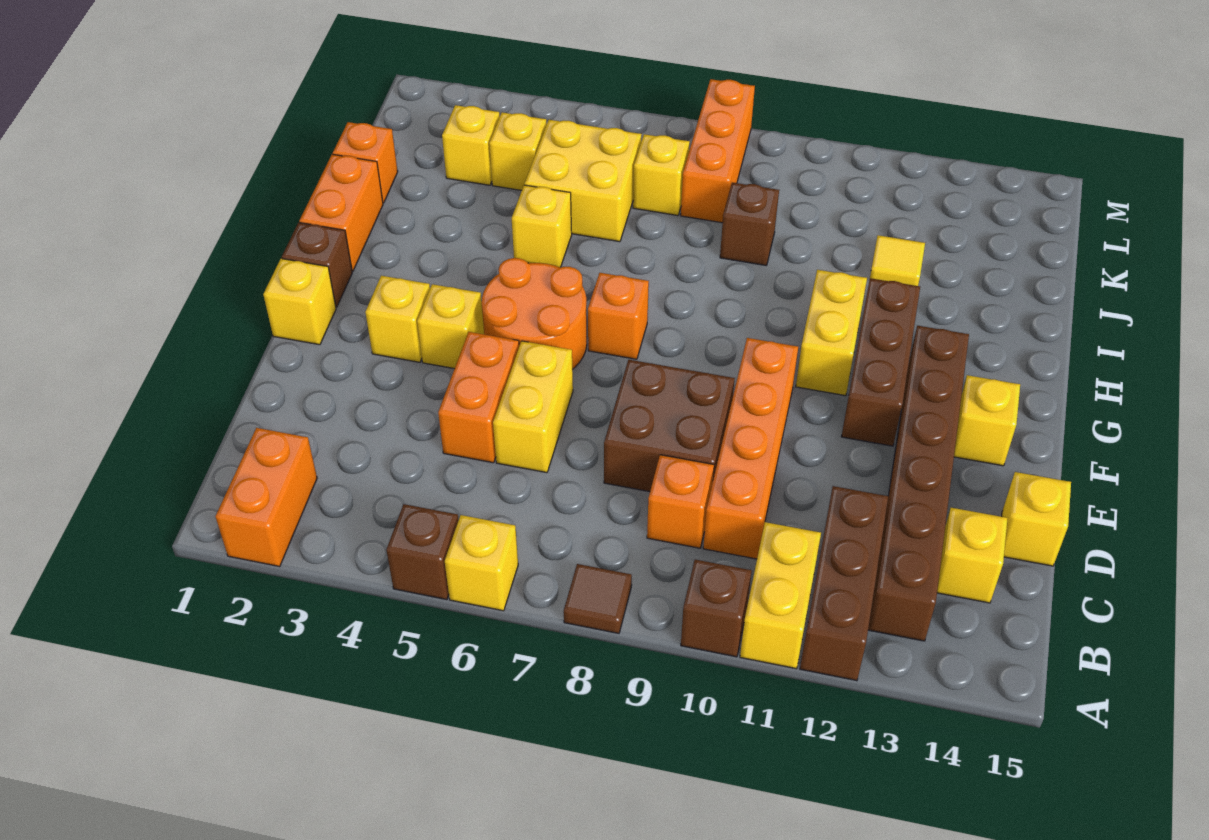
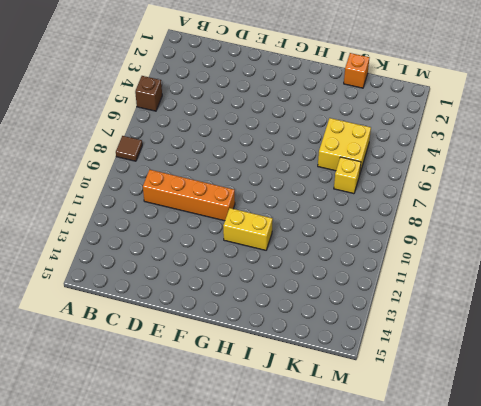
none -> orange 1x2 brick [215,428,317,567]
none -> yellow 1x1 brick [445,515,518,611]
none -> brown 1x1 brick [681,560,752,657]
none -> yellow 1x2 brick [740,522,821,669]

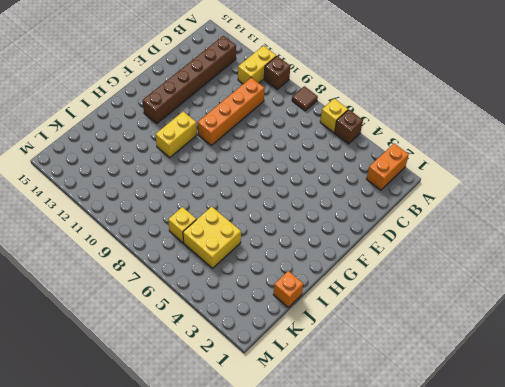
none -> brown 1x3 brick [800,486,888,681]
none -> orange 1x1 brick [647,455,714,548]
none -> yellow 1x1 brick [937,508,1008,603]
none -> orange 1x2 brick [438,332,519,463]

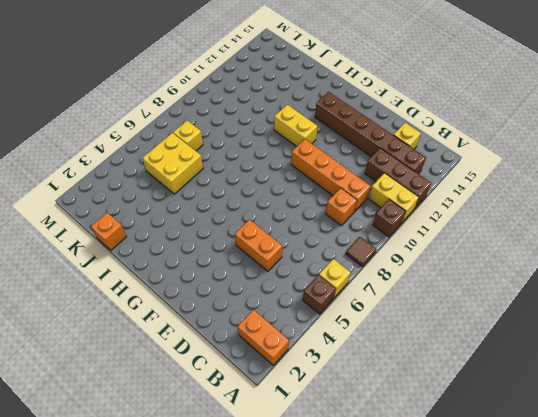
none -> yellow 1x2 brick [493,341,573,473]
none -> brown 2x2 brick [604,360,735,492]
none -> yellow 1x1 brick [1002,472,1071,566]
none -> yellow 1x1 brick [263,259,336,345]

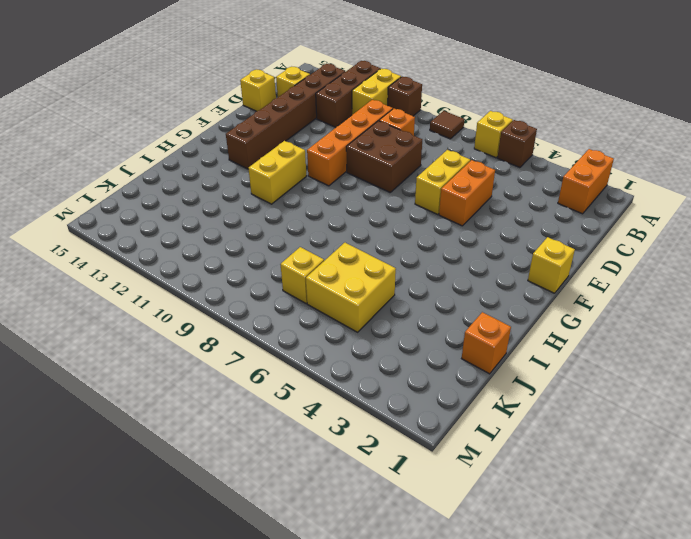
none -> yellow 1x1 brick [365,276,430,362]
none -> yellow 1x1 brick [417,284,484,369]
none -> orange 2x2 round brick [482,258,587,369]
none -> brown 1x3 brick [841,278,920,446]

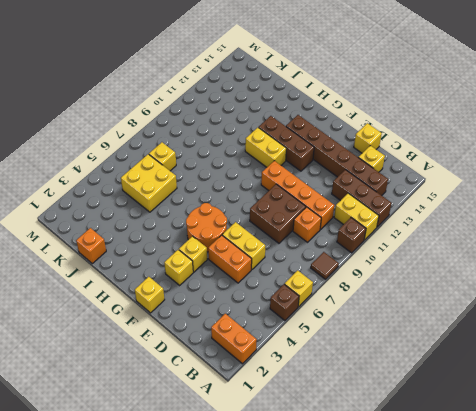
none -> yellow 1x1 brick [954,375,1020,466]
none -> brown 1x1 brick [282,223,352,307]
none -> orange 1x1 brick [588,273,649,359]
none -> orange 1x2 brick [299,154,383,271]

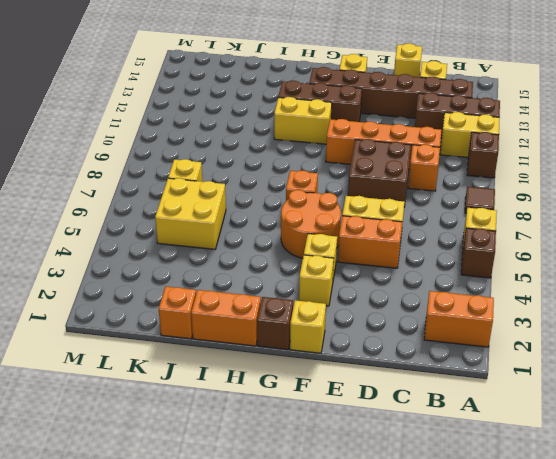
none -> yellow 1x1 brick [512,185,572,267]
none -> brown 1x1 brick [720,182,779,266]
none -> yellow 1x1 tile [870,235,925,286]
none -> yellow 1x1 brick [442,105,500,185]

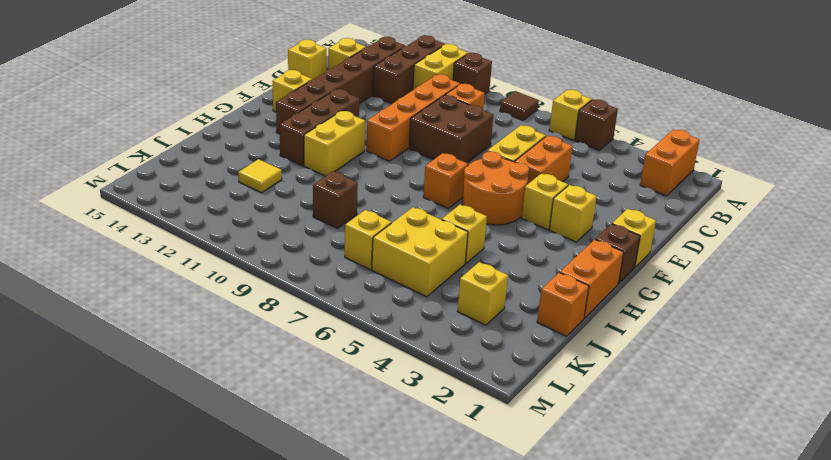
none -> yellow 1x1 brick [489,112,547,190]
none -> orange 1x3 brick [681,79,755,223]

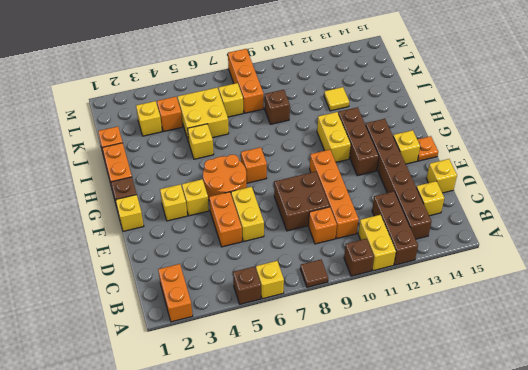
orange 1x1 plate [417,136,438,161] -> none
orange 1x1 brick [157,97,183,132] -> yellow 1x1 brick [489,112,547,190]

